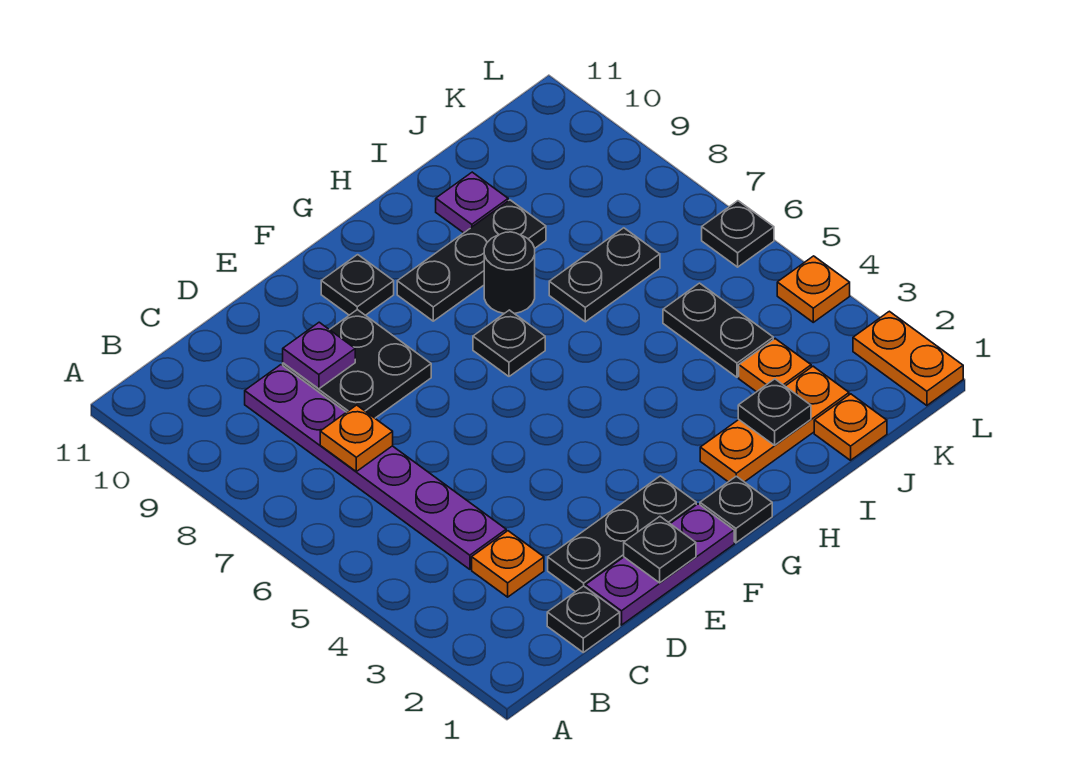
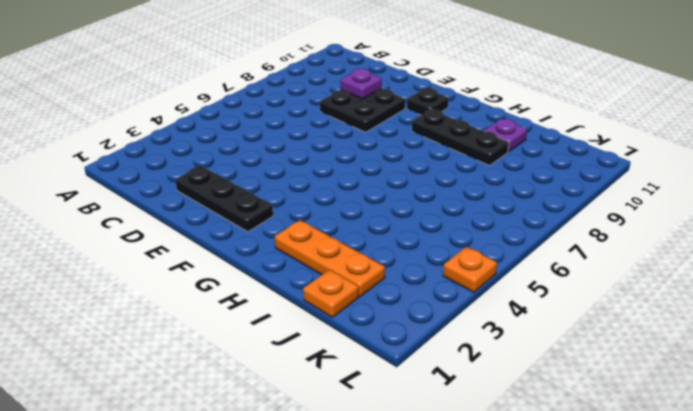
none -> black 1x1 plate [547,586,620,652]
none -> orange 1x1 plate [472,531,544,597]
none -> purple 1x6 plate [245,365,506,569]

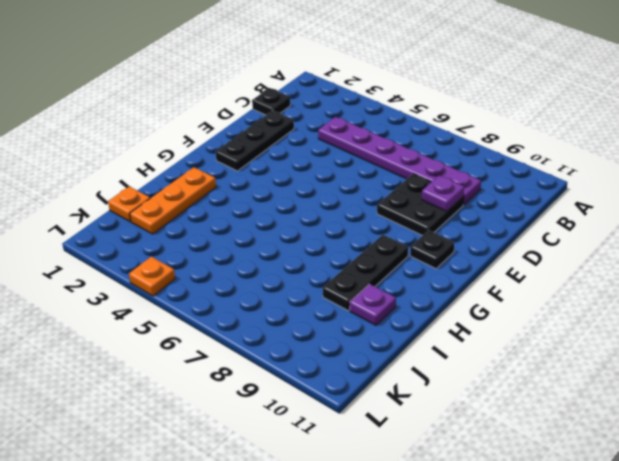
none -> orange 1x1 plate [472,531,544,597]
none -> purple 1x3 plate [585,504,734,625]
none -> black 1x1 plate [700,476,772,543]

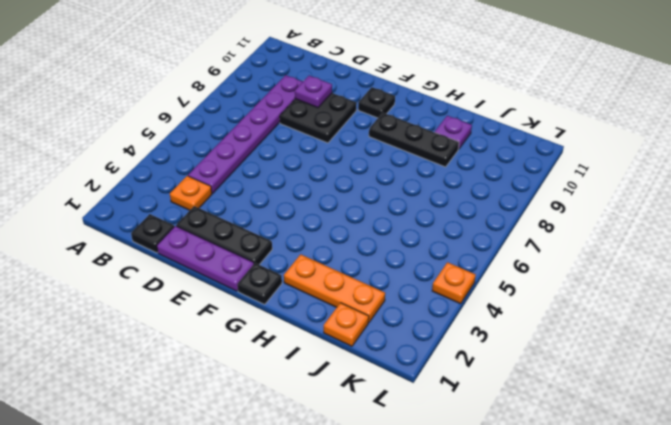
none -> black 1x1 plate [473,310,545,376]
none -> black 1x1 round brick [484,232,535,314]
none -> black 1x2 plate [549,228,660,322]

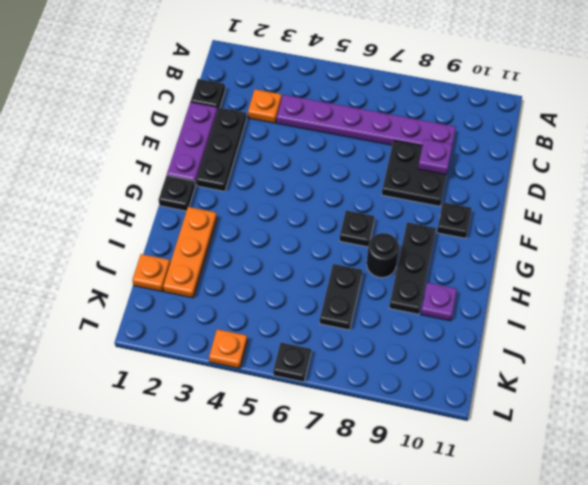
none -> orange 1x1 plate [739,339,811,392]
none -> black 1x2 plate [663,283,773,377]
none -> orange 1x2 plate [853,311,963,406]

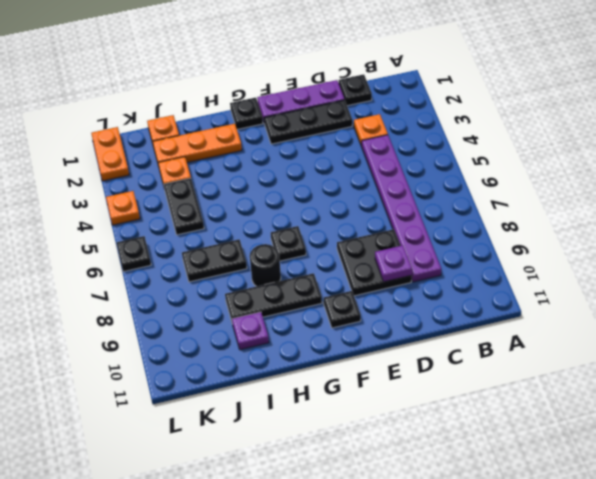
none -> orange 1x1 plate [320,405,393,471]
none -> black 1x1 plate [624,517,696,583]
none -> black 1x1 plate [738,379,811,445]

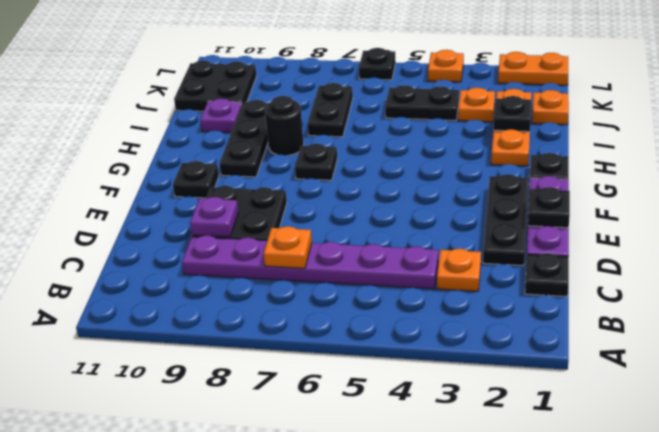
black 2x2 plate [174,61,257,111] -> none

